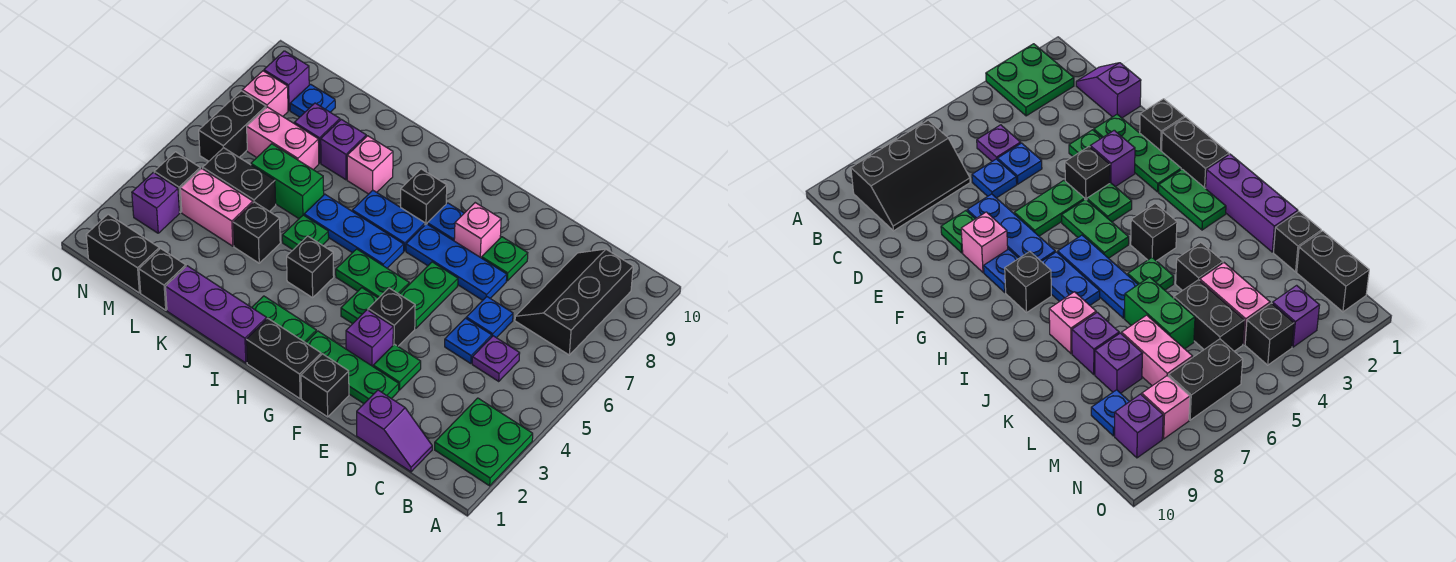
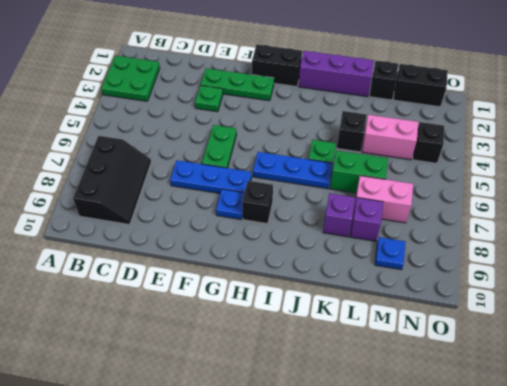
none -> purple 1x2 slope [357,390,432,472]
none -> purple 1x1 plate [472,336,520,381]
none -> blue 1x1 plate [445,318,492,364]
none -> blue 1x1 plate [466,297,513,338]

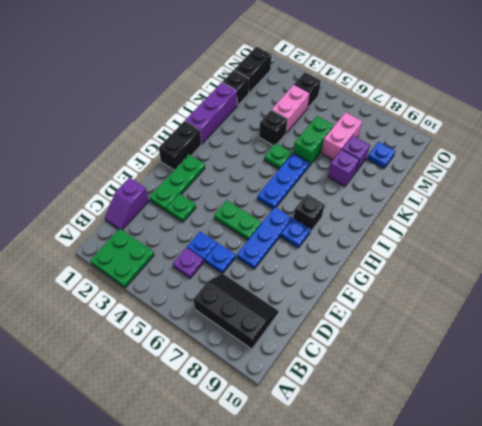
none -> green 1x1 plate [482,237,528,281]
none -> black 1x1 brick [301,354,349,417]
none -> purple 1x1 brick [346,310,393,366]
none -> black 1x1 brick [368,288,415,346]

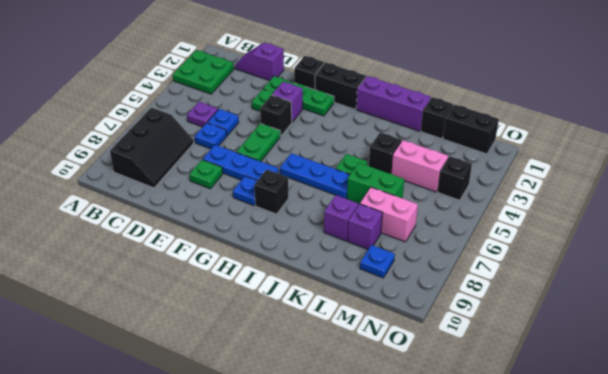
none -> pink 1x1 brick [454,203,501,258]
none -> green 1x1 plate [341,288,378,324]
none -> green 1x2 plate [336,249,409,298]
none -> green 1x2 plate [252,296,316,343]

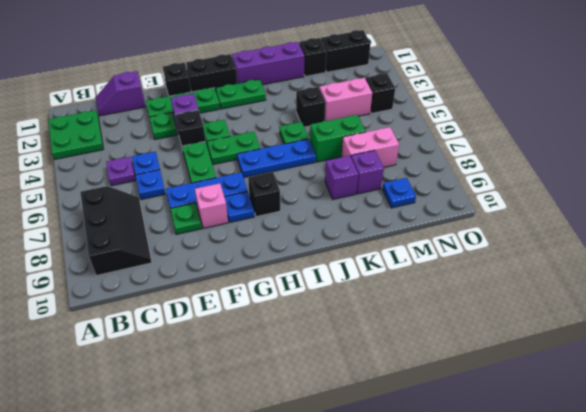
none -> blue 1x2 plate [352,190,425,251]
none -> black 1x1 brick [287,236,334,298]
none -> pink 1x1 brick [347,136,393,194]
none -> black 1x2 brick [203,148,276,212]

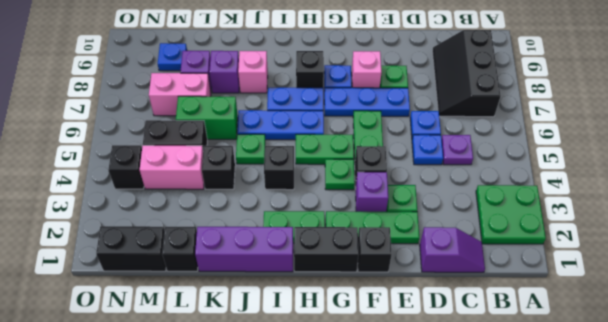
none -> purple 1x1 brick [132,173,179,233]
none -> black 1x2 brick [199,91,266,161]
none -> pink 1x1 brick [242,71,288,116]
none -> purple 1x1 brick [264,51,309,110]

